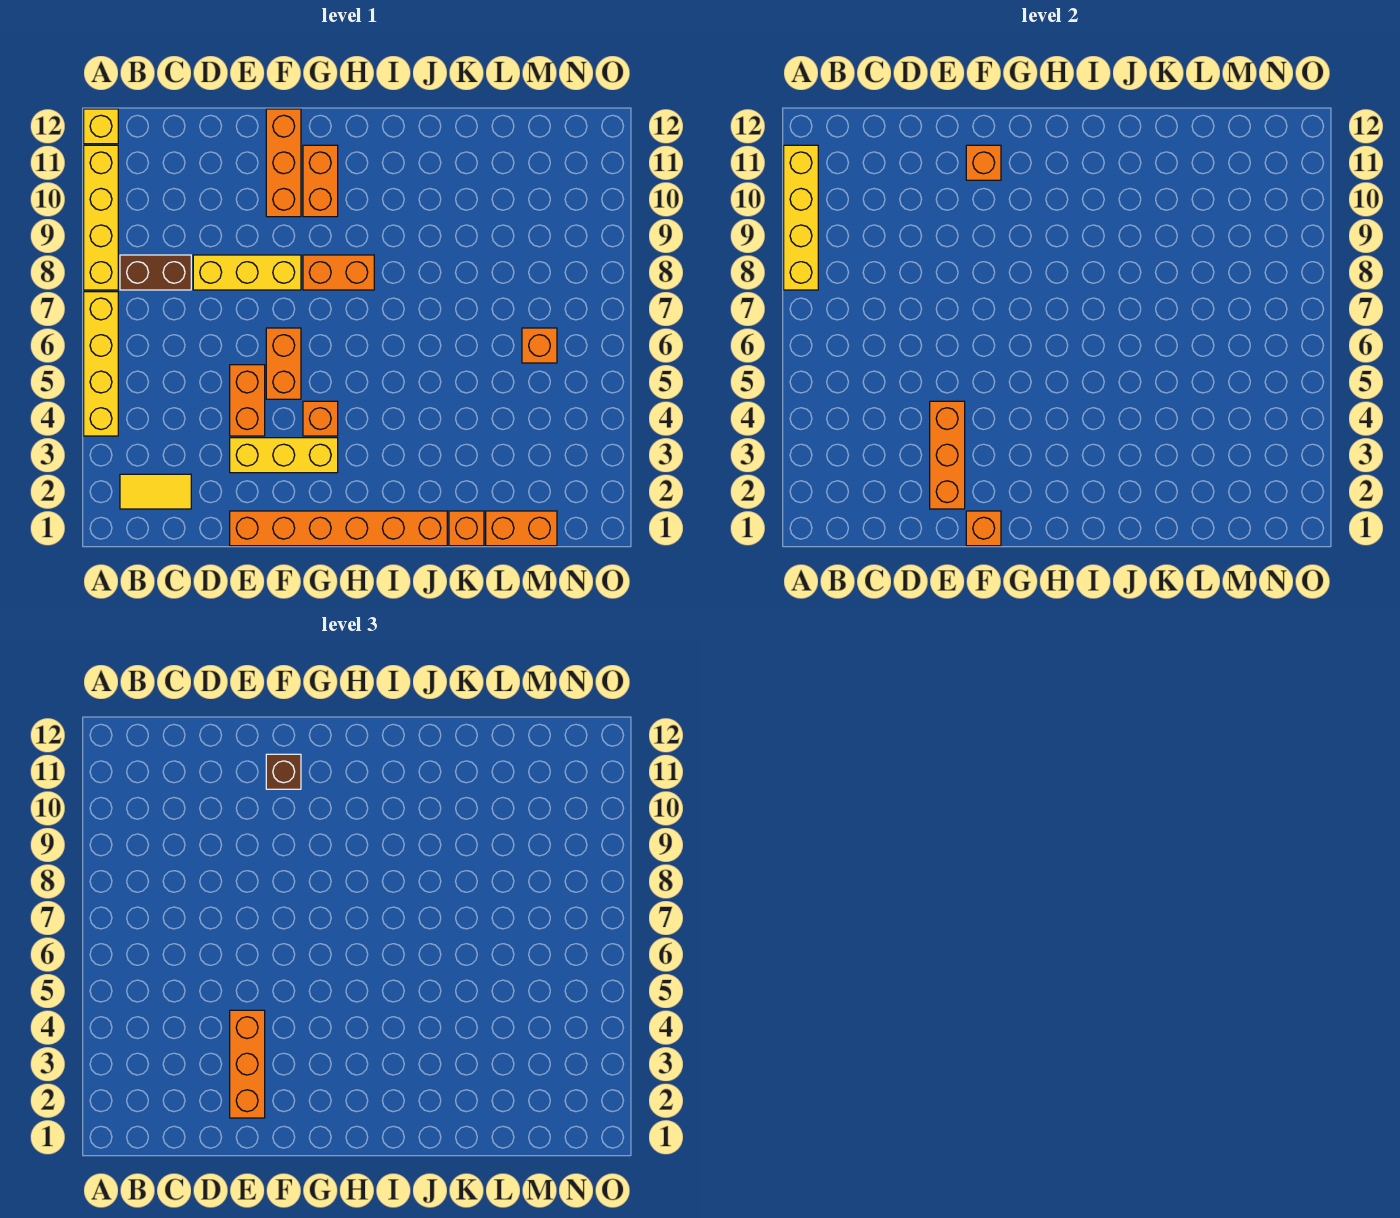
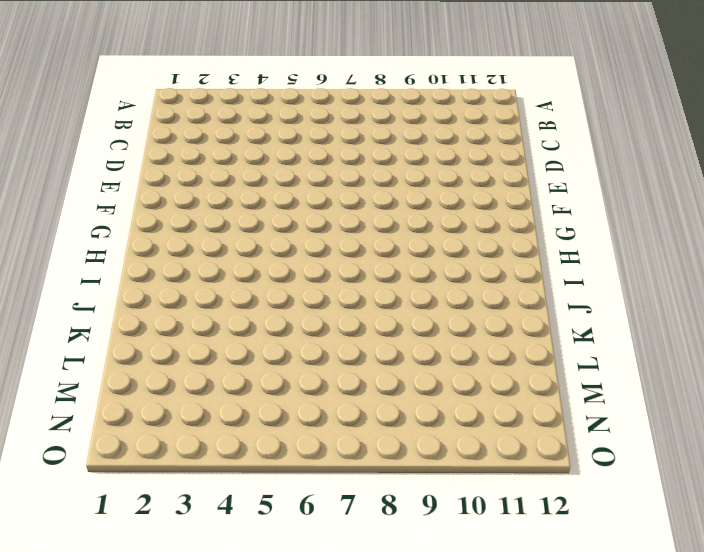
none -> yellow 1x4 brick [84,292,118,436]
none -> yellow 1x4 brick [84,145,118,290]
none -> yellow 1x1 brick [84,109,118,144]

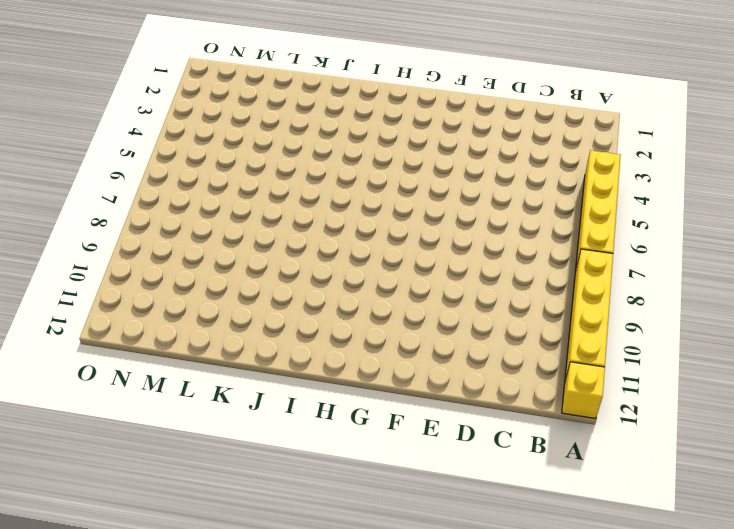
none -> yellow 1x2 tile [120,474,191,509]
none -> brown 1x2 brick [120,255,191,290]
none -> yellow 1x3 brick [193,255,301,290]

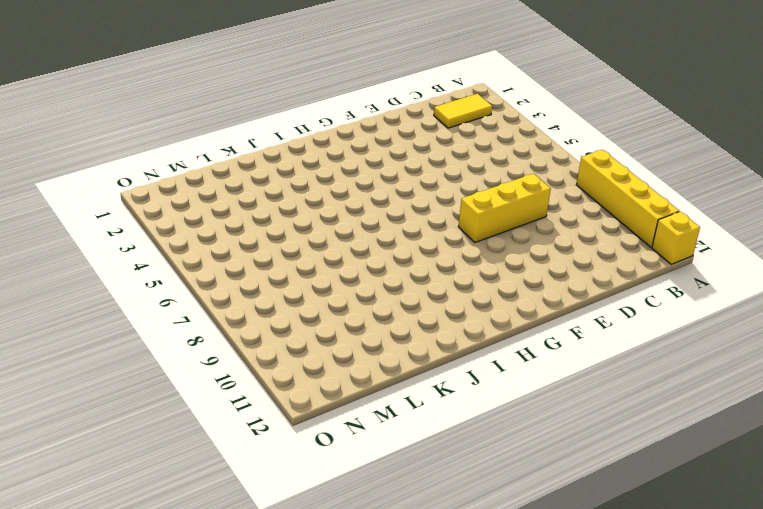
none -> yellow 1x4 brick [84,292,118,436]
none -> brown 1x2 brick [120,255,191,290]
none -> orange 1x6 brick [230,511,447,546]

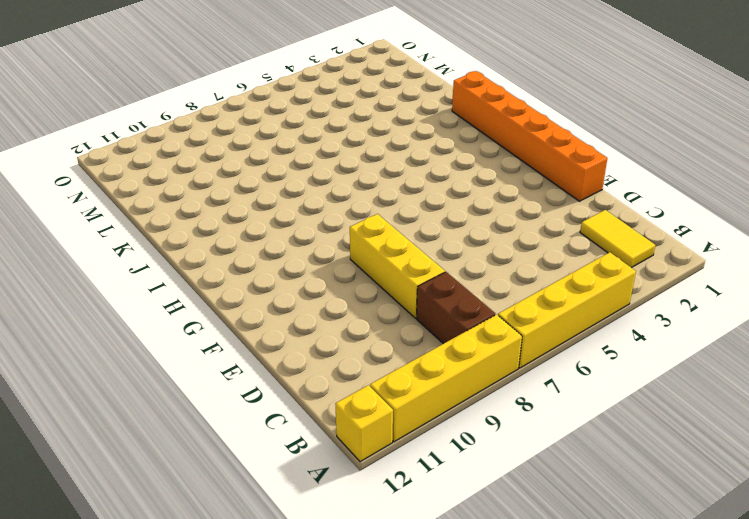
none -> yellow 1x3 brick [230,438,338,473]
none -> orange 1x2 brick [230,365,265,436]
none -> orange 1x2 brick [266,328,301,399]

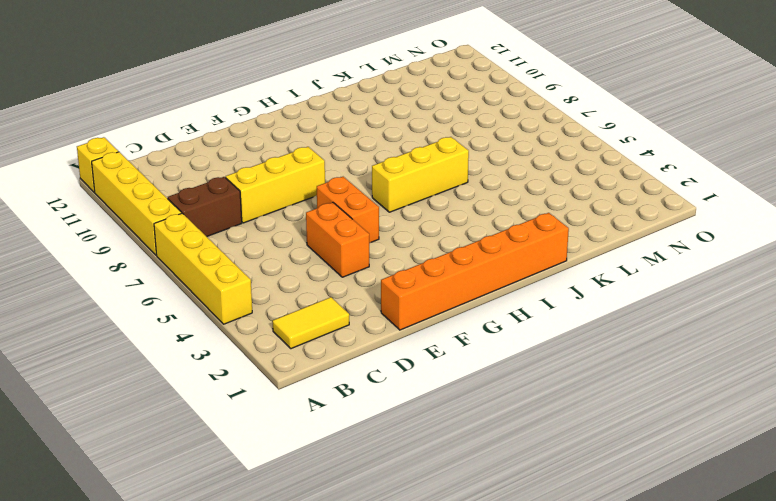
yellow 1x3 brick [372,137,469,212] -> yellow 1x3 brick moved to [230,438,338,473]
none -> orange 1x3 brick [266,109,301,217]
none -> orange 1x1 brick [303,401,338,436]
none -> orange 1x2 brick [303,255,374,290]

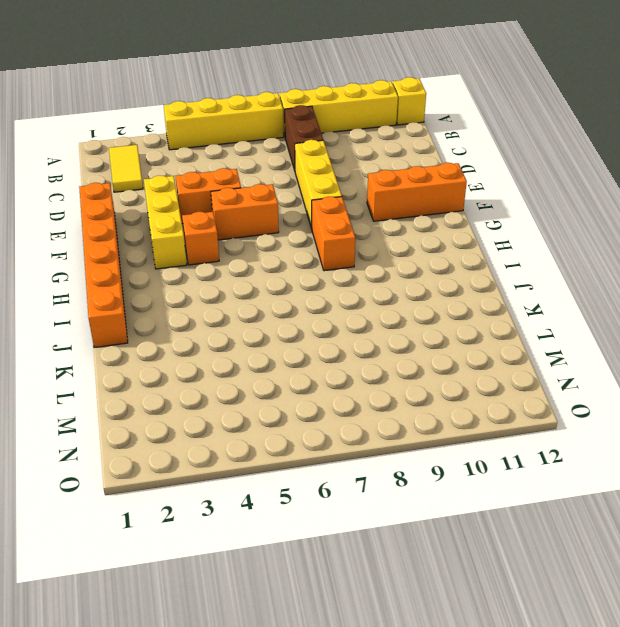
none -> orange 1x2 brick [303,145,338,217]
none -> orange 1x1 brick [449,511,484,546]
none -> orange 1x2 brick [486,511,557,546]

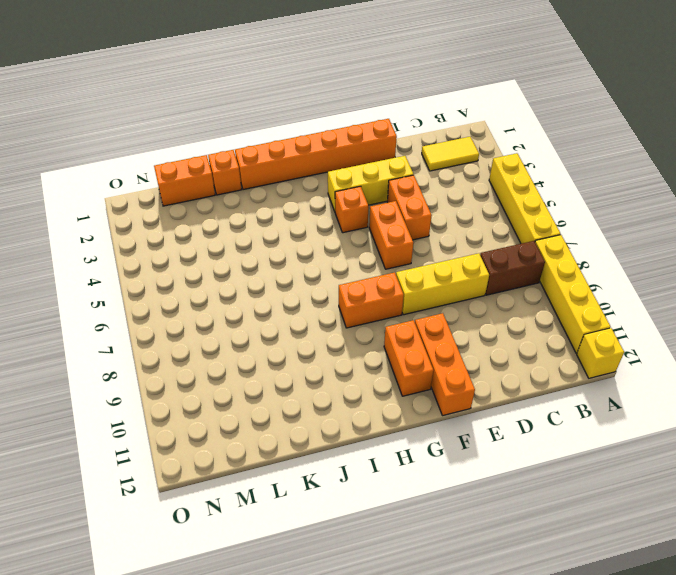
none -> orange 1x1 brick [522,328,557,363]
none -> yellow 1x4 brick [784,145,818,290]
none -> orange 1x3 brick [930,401,965,509]

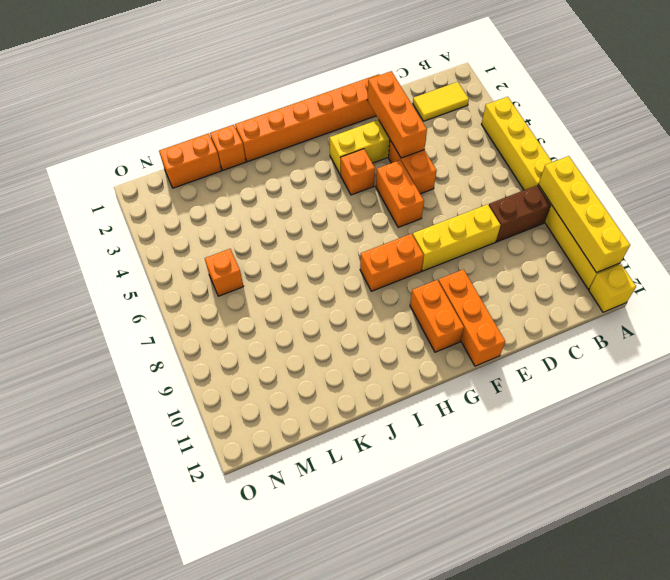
none -> orange 1x1 brick [966,511,1001,546]
none -> orange 1x1 brick [966,145,1001,180]
none -> orange 1x3 brick [230,1010,265,1118]

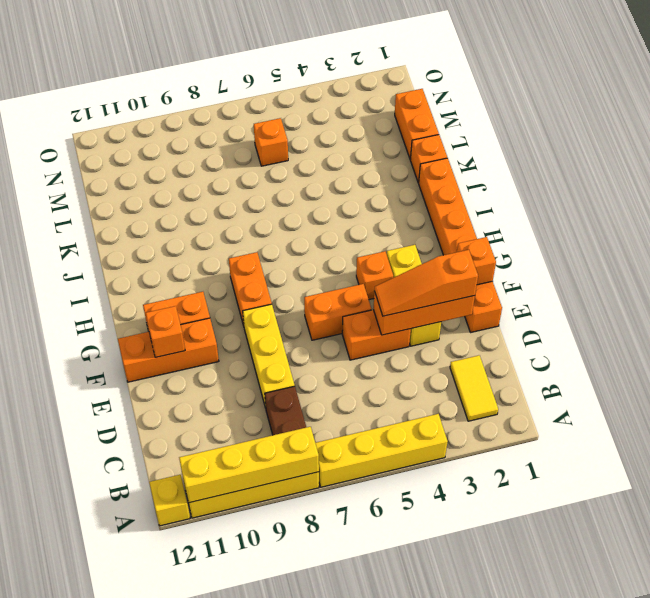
orange 1x3 slope [375,250,478,316] -> orange 1x3 brick [230,1010,265,1118]
none -> brown 1x1 brick [266,754,301,789]

